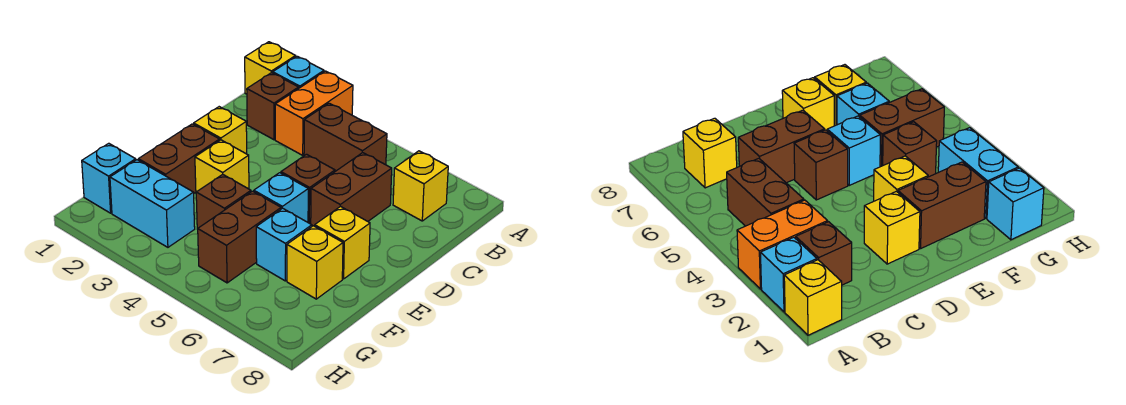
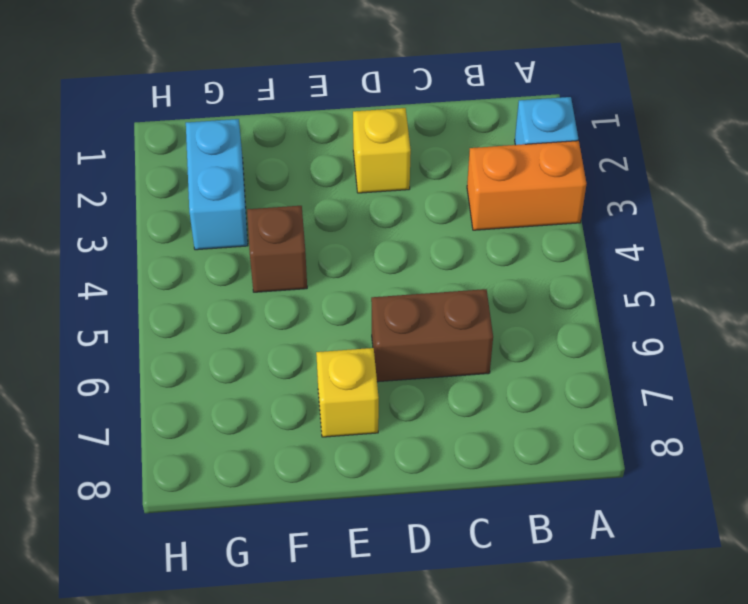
none -> yellow 1x1 brick [245,42,296,94]
none -> brown 1x1 brick [247,73,299,140]
none -> brown 1x2 brick [304,103,387,171]

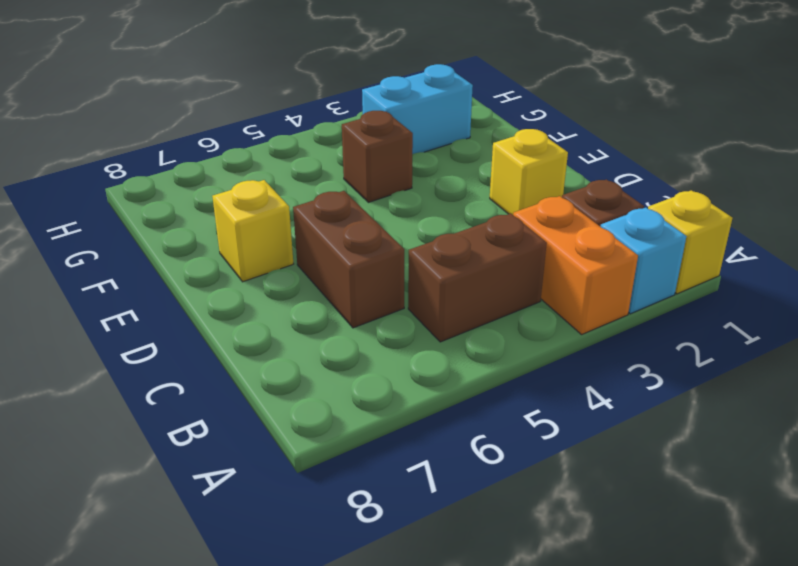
none -> yellow 1x1 brick [393,151,448,221]
none -> brown 1x1 brick [281,154,335,224]
none -> brown 1x2 brick [138,124,220,193]

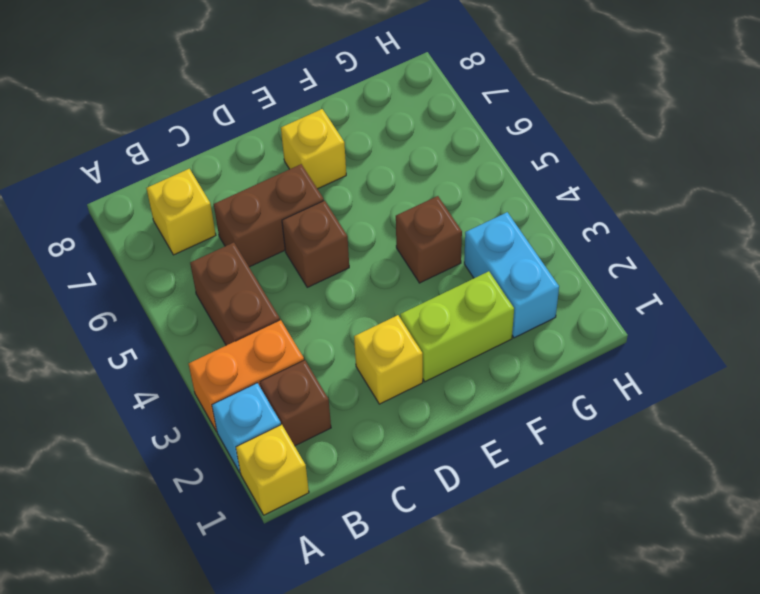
lime 1x2 brick [400,271,514,382] -> brown 1x2 brick [138,124,220,193]
none -> yellow 1x1 brick [195,140,249,192]
none -> cyan 1x1 brick [254,173,308,222]
none -> brown 1x2 brick [198,191,281,283]

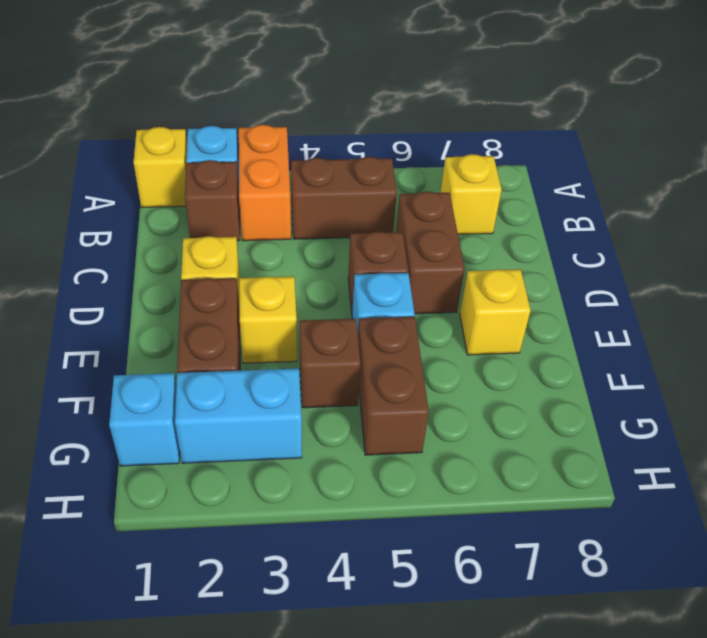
none -> cyan 1x1 brick [256,208,312,281]
none -> yellow 1x1 brick [287,226,343,299]

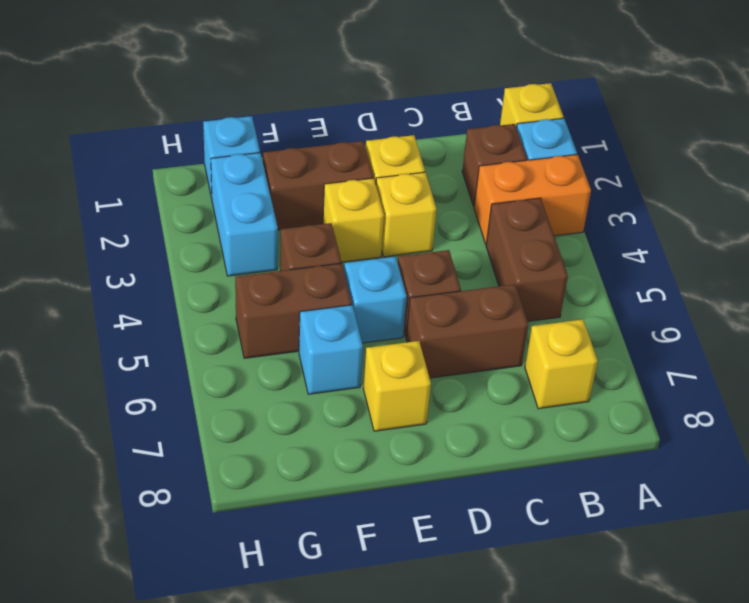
yellow 1x1 brick [376,172,436,257] -> yellow 1x1 brick moved to [287,226,343,299]

